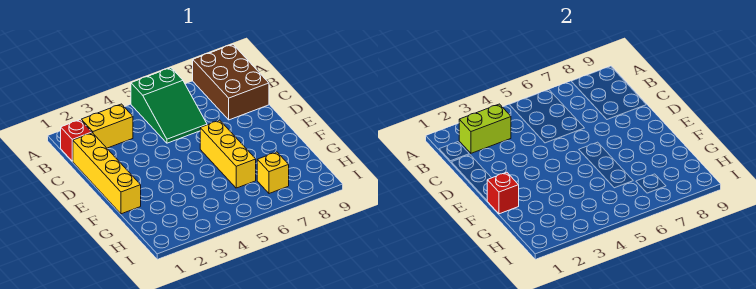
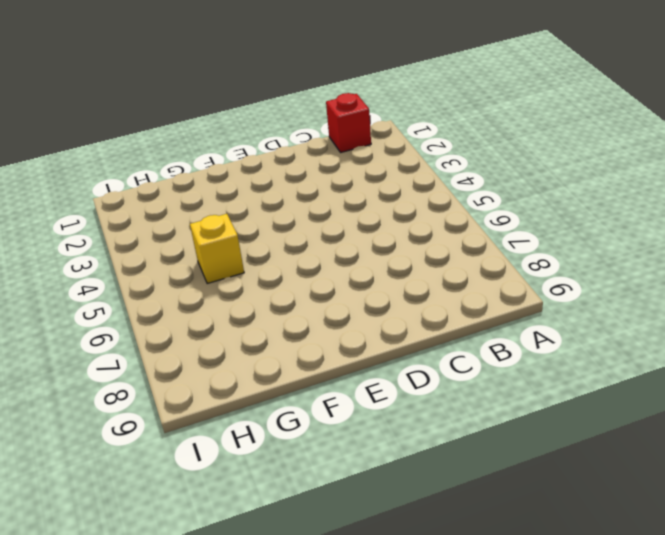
yellow 1x1 brick [190,214,244,284] -> yellow 1x1 brick moved to [257,152,289,194]
none -> green 2x3 slope [131,68,207,143]
none -> brown 2x3 brick [193,44,269,120]

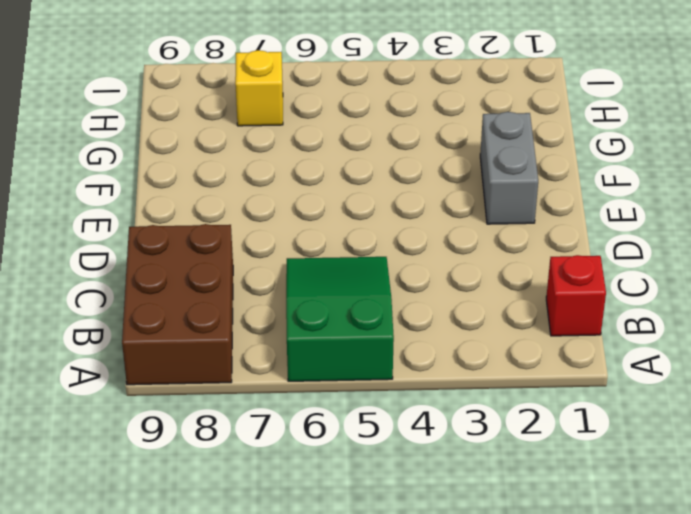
grey 1x2 brick [480,112,538,224] -> none
none -> yellow 1x2 brick [81,104,133,148]
none -> yellow 1x4 brick [73,133,141,214]

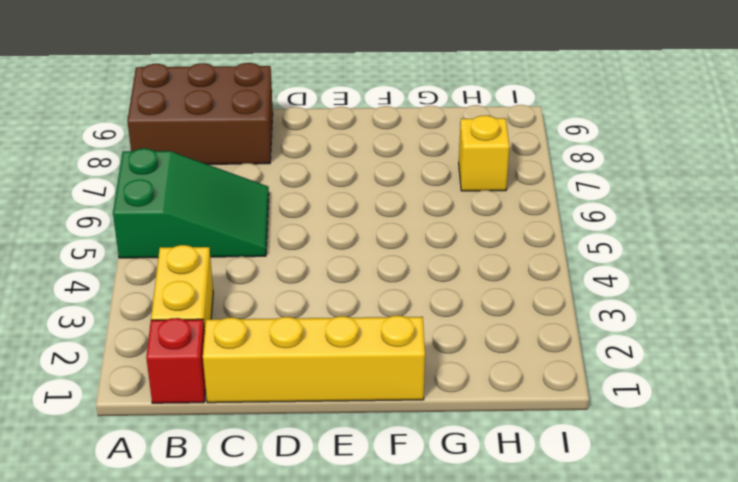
none -> yellow 1x3 brick [200,120,256,188]
none -> lime 1x2 brick [459,104,511,153]

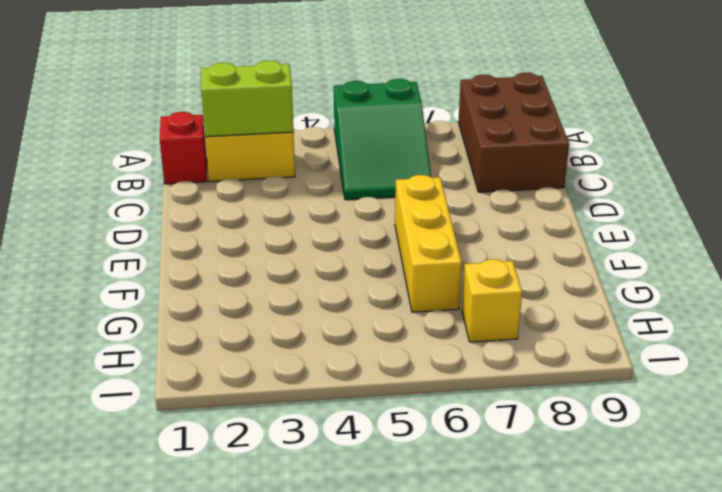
none -> yellow 1x4 brick [73,133,141,214]
none -> red 1x1 brick [487,172,519,214]

